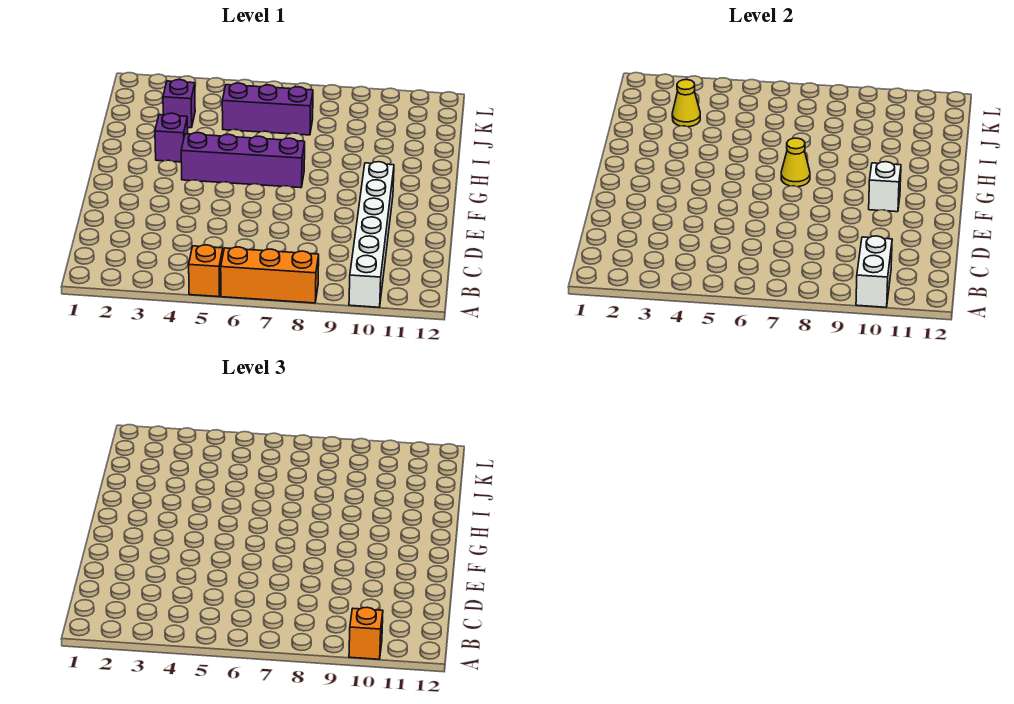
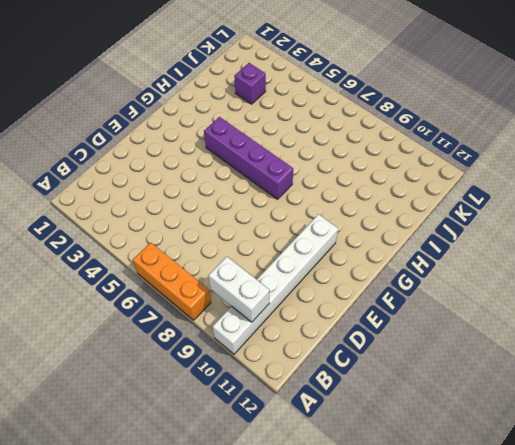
white 1x2 brick [208,257,269,322] -> white 1x2 brick turned to [856,236,892,307]
none -> orange 1x1 brick [189,245,223,297]
none -> purple 1x1 brick [155,113,188,162]
none -> purple 1x3 brick [222,83,313,135]

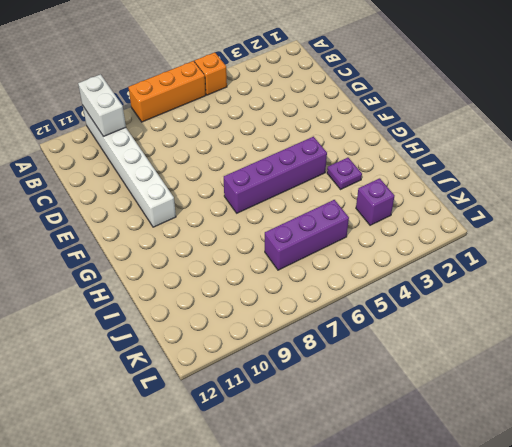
purple 1x1 plate [327,158,362,189] -> purple 1x1 brick [155,113,188,162]
none -> white 1x1 brick [869,162,901,212]
none -> yellow 1x1 cone [781,138,810,187]
none -> yellow 1x1 cone [672,80,700,127]

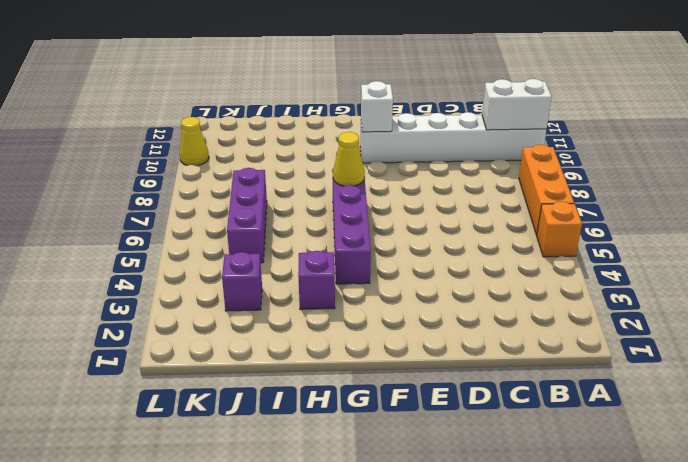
yellow 1x1 cone [179,117,209,166] -> yellow 1x1 cone moved to [672,80,700,127]
none -> orange 1x1 brick [349,607,383,659]

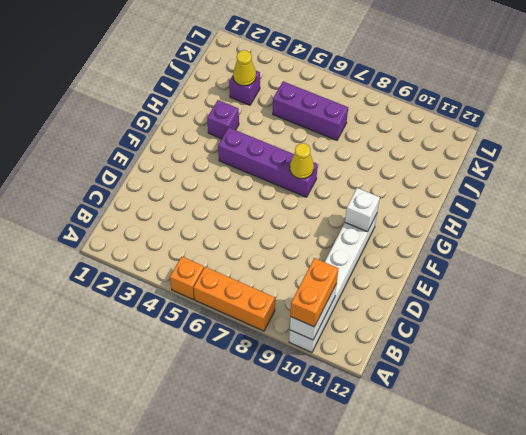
orange 1x2 brick [290,258,338,327] -> orange 1x1 brick [349,607,383,659]

